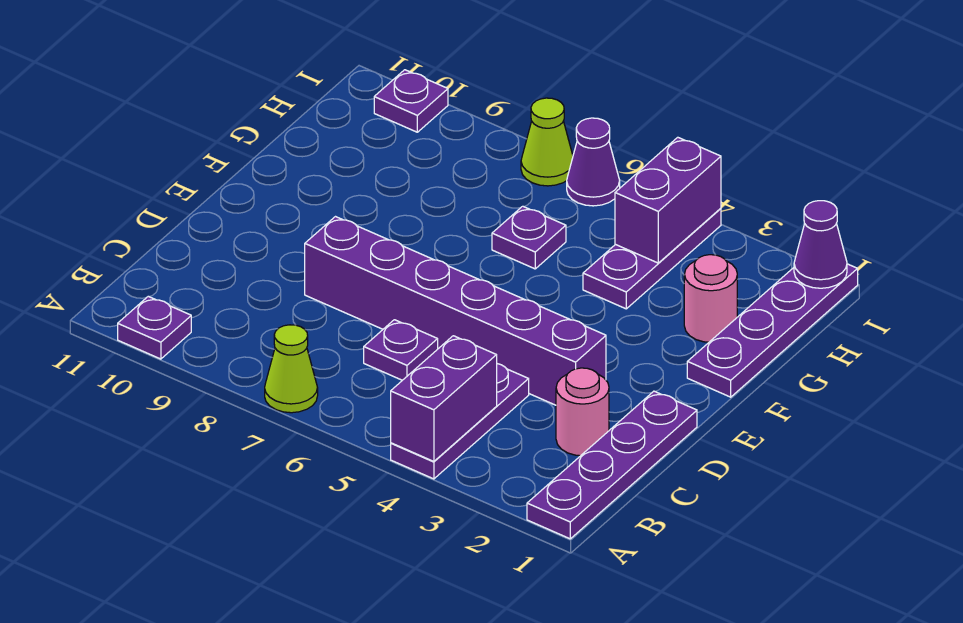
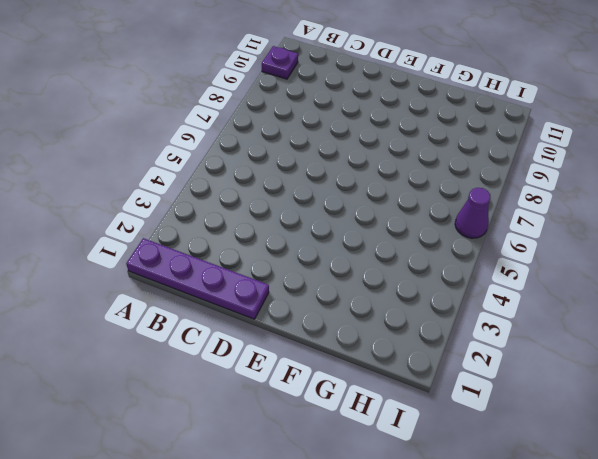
none -> purple 1x3 plate [391,364,529,479]
none -> lime 1x1 cone [265,325,318,413]
none -> pink 1x1 round brick [556,368,609,456]

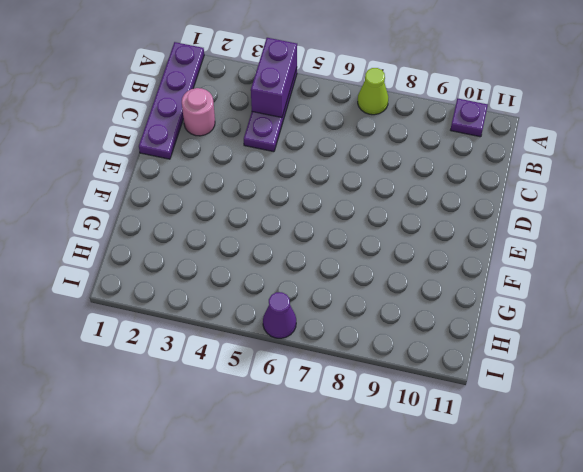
none -> purple 1x1 plate [364,320,438,380]
none -> purple 1x6 brick [305,217,606,405]
none -> purple 1x4 plate [687,264,858,397]

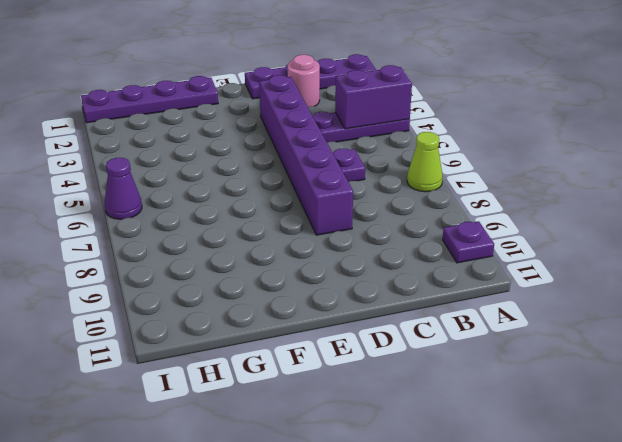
none -> pink 1x1 round brick [684,255,737,342]
none -> purple 1x3 plate [583,208,721,309]
none -> purple 1x1 plate [492,206,566,269]

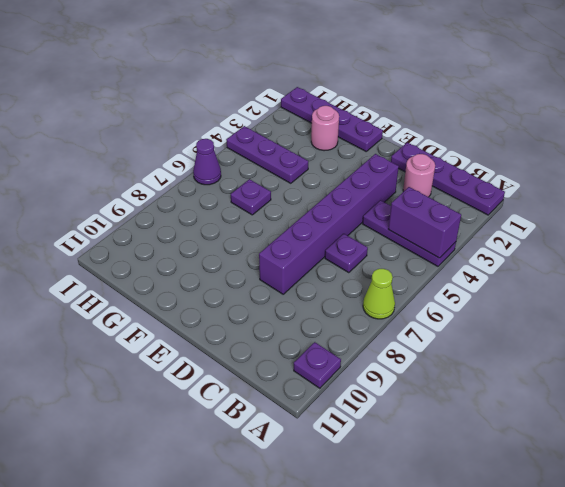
none -> lime 1x1 cone [521,98,573,186]
none -> purple 1x1 plate [374,70,448,132]
none -> purple 1x2 brick [615,137,721,263]

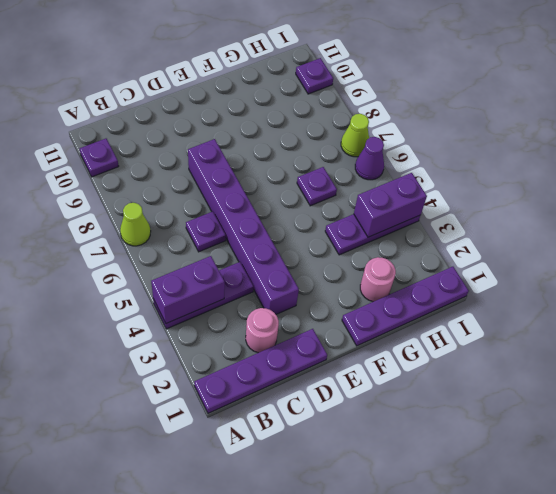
none -> purple 1x1 cone [794,201,847,288]

